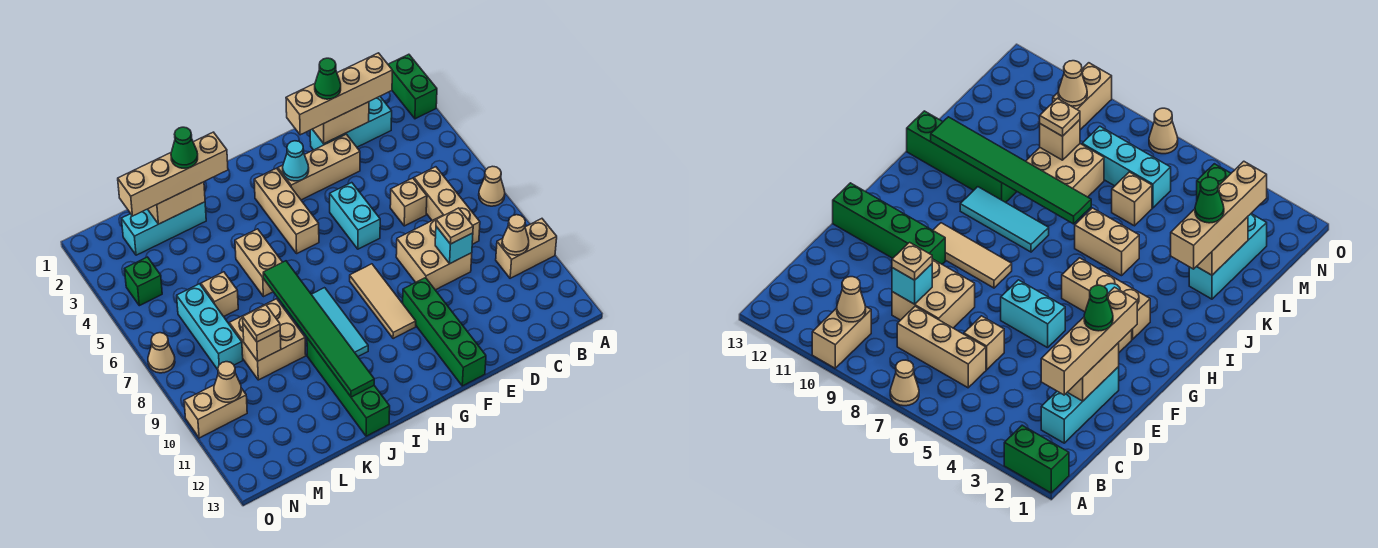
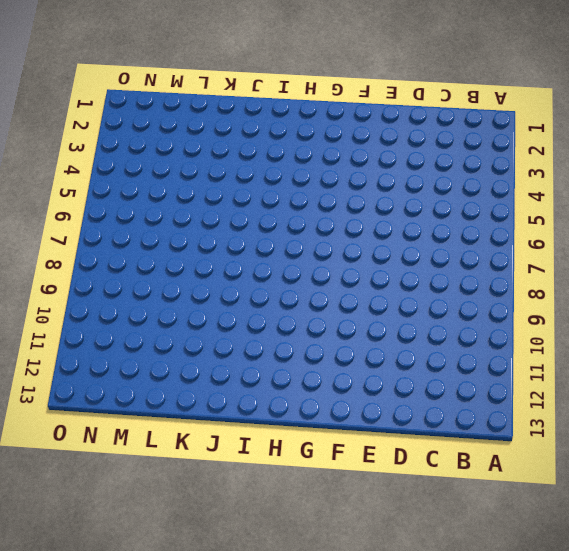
none -> green 1x2 brick [388,54,437,119]
none -> tan 1x1 cone [479,166,505,206]
none -> tan 1x2 brick [496,219,557,278]
none -> cyan 1x3 brick [310,96,392,150]

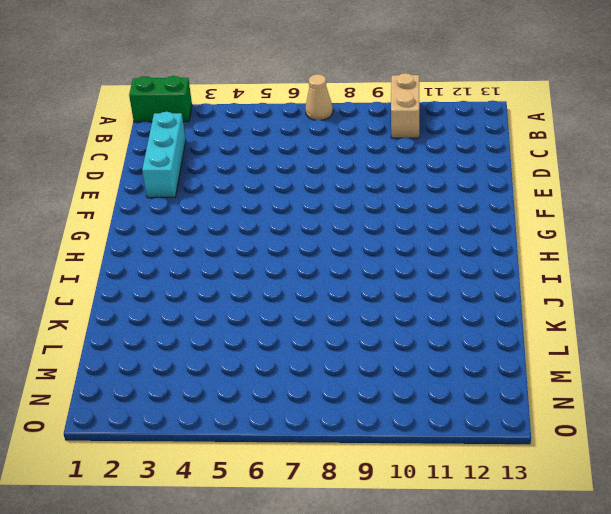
none -> tan 1x3 brick [414,167,480,244]
none -> tan 1x1 brick [390,178,427,226]
none -> tan 2x2 brick [396,216,472,290]
none -> tan 1x3 brick [278,134,360,200]

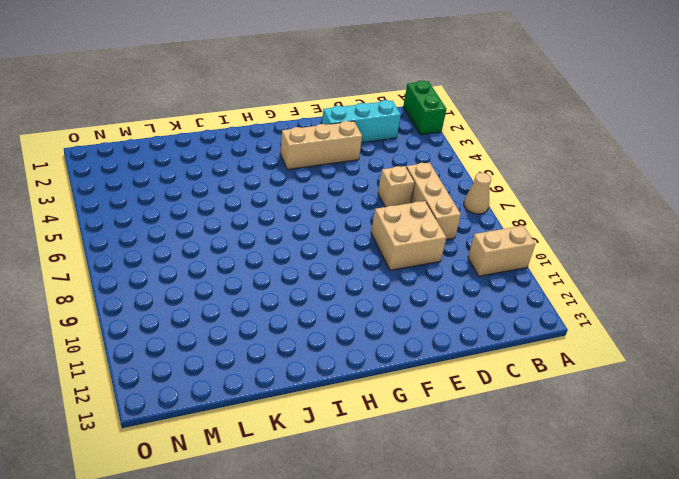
none -> cyan 1x2 brick [330,183,380,249]
none -> green 1x4 brick [403,278,486,386]
none -> tan 1x3 tile [350,264,416,339]
none -> tan 1x3 brick [254,168,319,253]

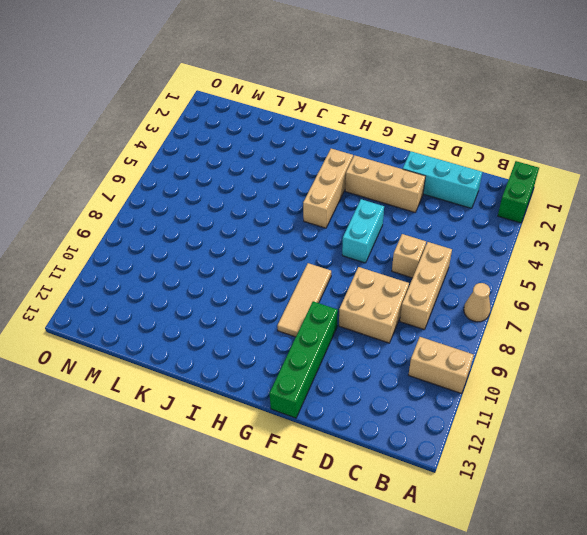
none -> cyan 1x3 tile [311,288,368,356]
none -> tan 1x2 brick [235,229,282,297]
none -> green 1x4 brick [307,338,390,436]
none -> cyan 1x3 brick [121,202,206,255]

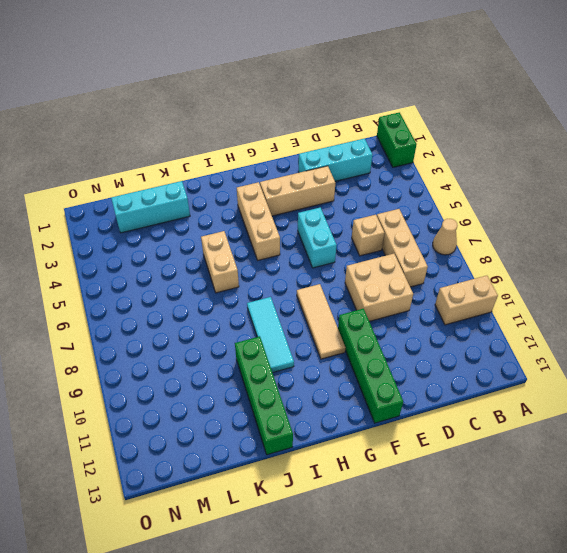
none -> tan 2x2 brick [229,299,306,380]
none -> tan 1x1 brick [201,272,238,317]
none -> cyan 1x3 brick [177,284,243,369]
none -> green 1x1 brick [125,257,162,306]

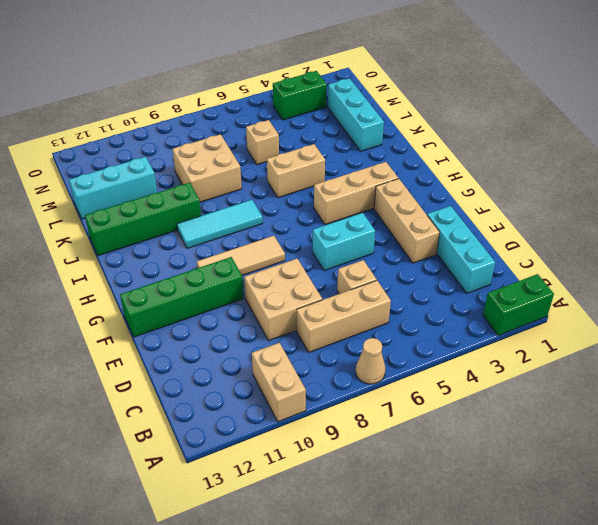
cyan 1x3 brick [69,157,157,219] -> cyan 1x3 brick moved to [177,284,243,369]
green 1x2 brick [273,71,327,120] -> green 1x1 brick [125,257,162,306]
none -> tan 1x2 brick [184,385,247,438]
none -> tan 1x1 cone [148,333,175,373]
none -> tan 1x1 cone [502,215,529,255]
none -> tan 1x2 brick [313,102,369,143]

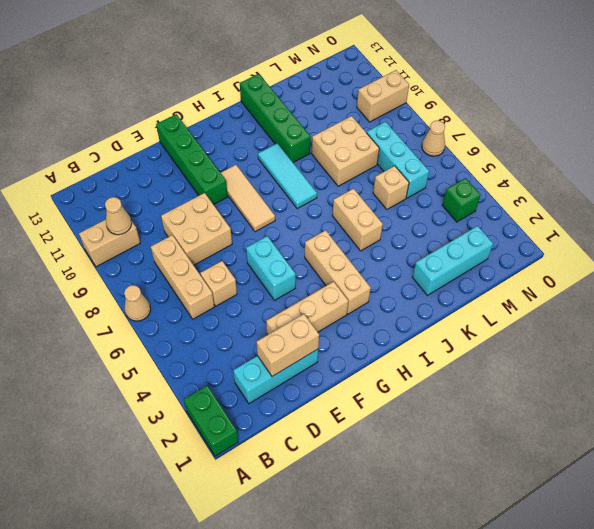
none -> cyan 1x1 brick [435,227,473,263]
none -> cyan 1x1 cone [283,141,309,181]
none -> green 1x6 tile [263,261,374,397]
none -> tan 1x2 brick [148,182,205,224]

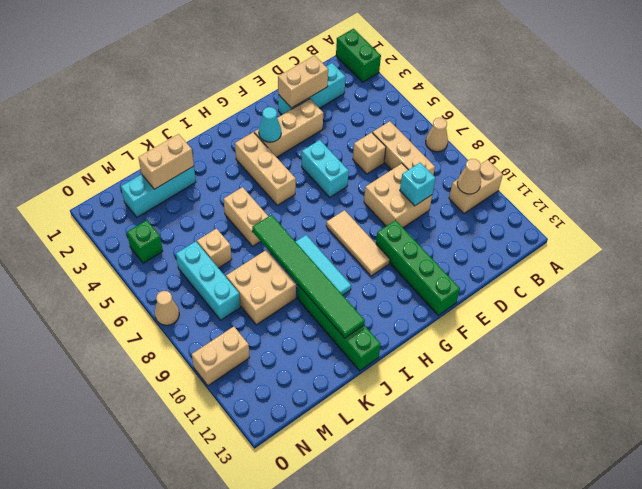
none -> tan 1x1 brick [243,324,281,361]
none -> tan 1x1 cone [214,362,241,402]
none -> tan 1x4 brick [286,53,392,135]
none -> tan 1x1 plate [436,208,473,244]

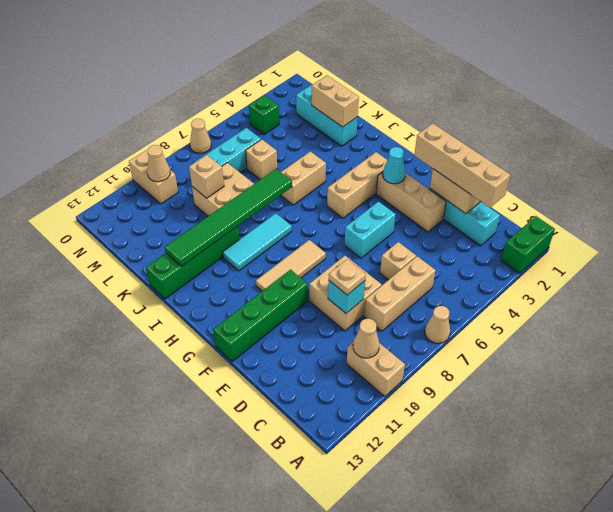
none -> tan 1x4 brick [118,132,228,216]
none -> tan 1x1 plate [243,305,280,342]
none -> green 1x1 cone [315,58,341,99]
none -> green 1x1 cone [171,127,198,168]

